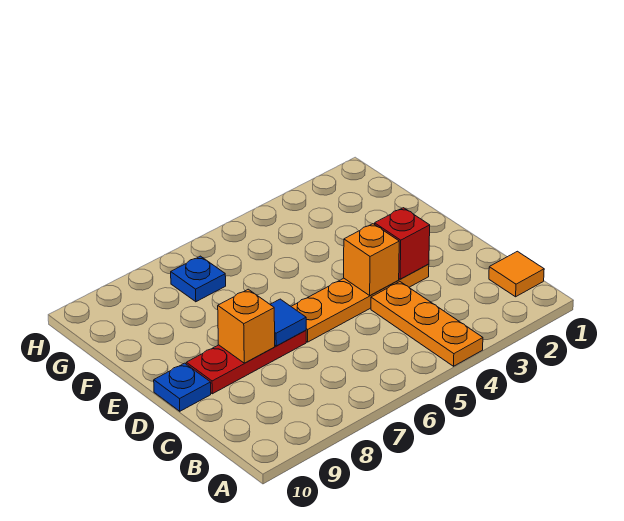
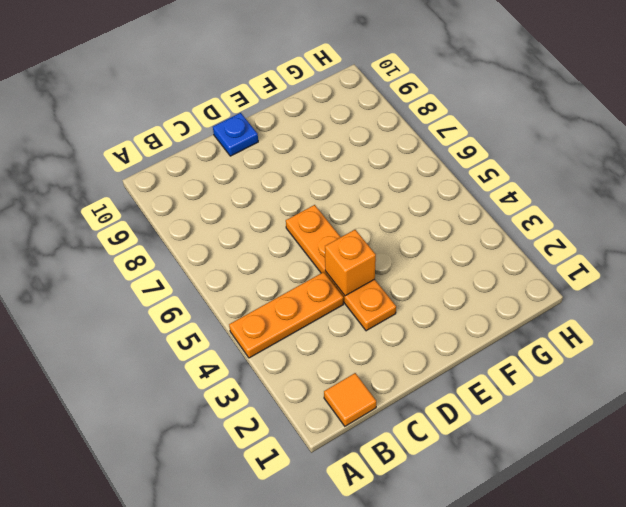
none -> red 1x3 plate [186,331,306,394]
none -> blue 1x1 plate [171,256,226,302]

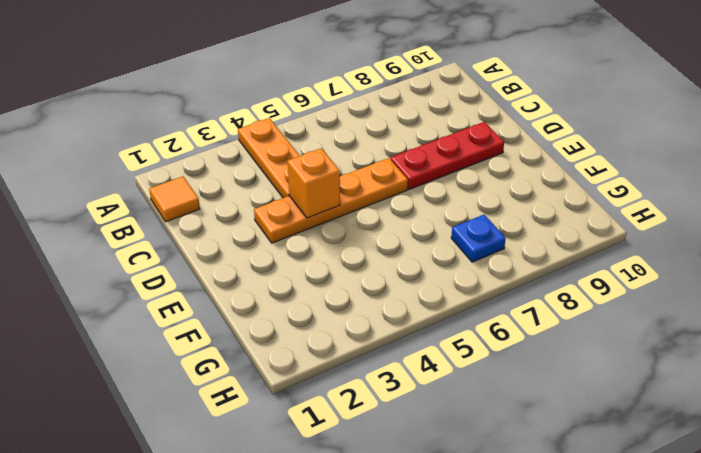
none -> blue 1x1 plate [154,363,211,411]
none -> red 1x1 brick [375,208,430,279]

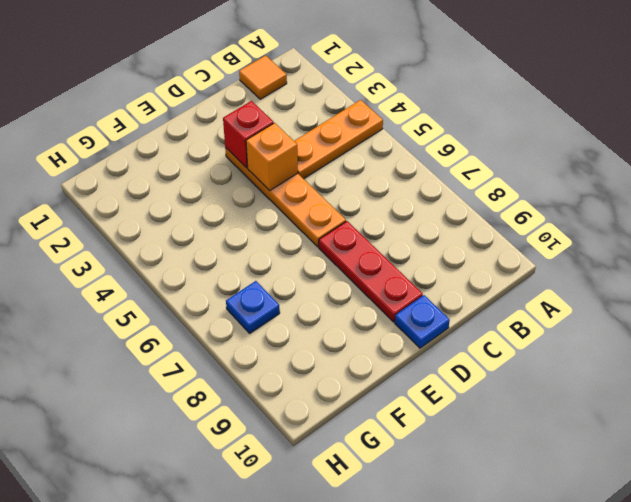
none -> blue 1x1 tile [270,299,306,346]
none -> orange 1x1 brick [218,289,275,363]

